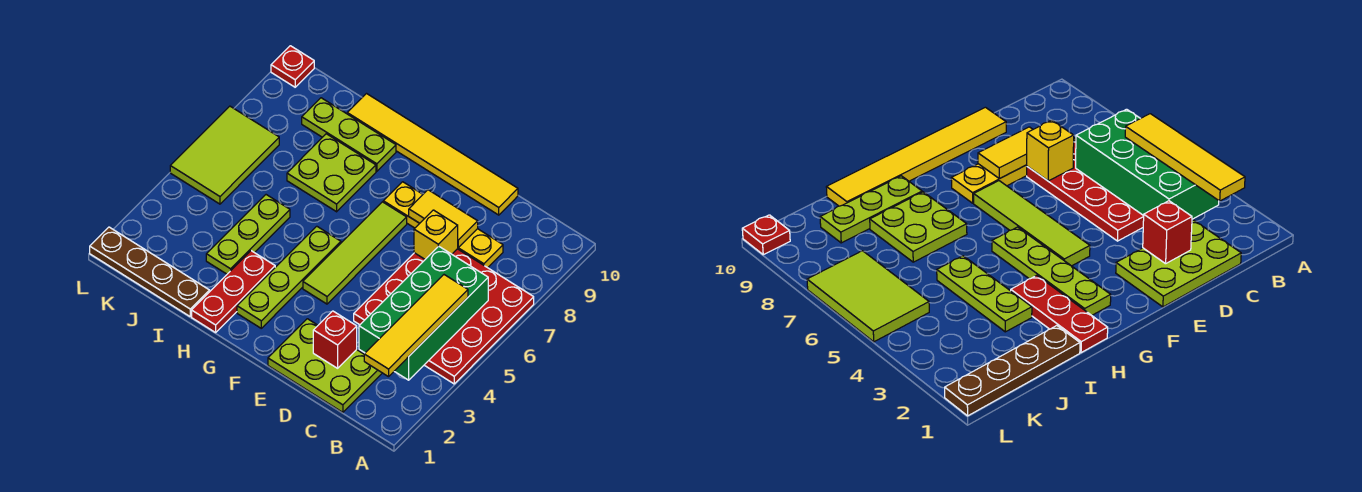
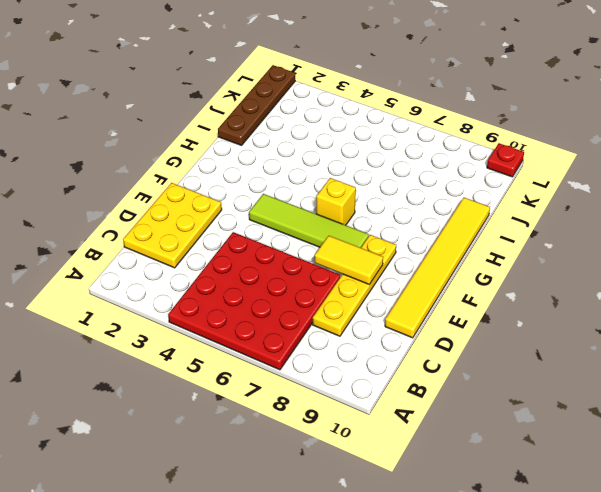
yellow 2x3 plate [123,183,222,268] -> lime 2x3 plate [268,319,382,412]
yellow 1x2 tile [315,236,383,284] -> yellow 1x2 tile turned to [409,190,478,247]
yellow 1x1 brick [316,178,356,225] -> yellow 1x1 brick moved to [414,210,458,259]
none -> lime 1x4 plate [237,226,341,328]
none -> red 1x3 plate [192,251,275,332]
none -> lime 2x2 plate [287,134,376,212]

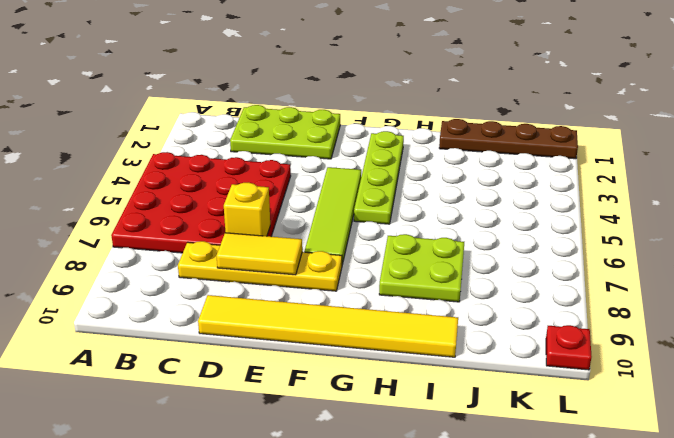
none -> red 1x3 plate [192,251,275,332]
none -> lime 1x3 plate [302,98,396,171]
none -> lime 1x3 plate [206,195,290,274]

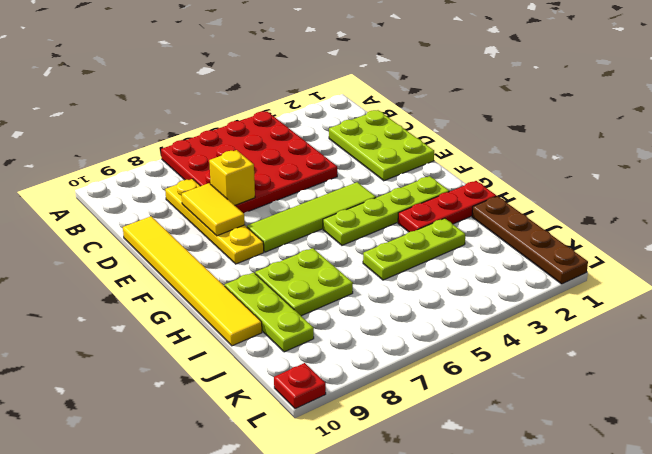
none -> lime 2x3 tile [170,106,279,204]
none -> green 2x4 brick [359,246,488,380]
none -> red 1x1 brick [313,311,357,368]

